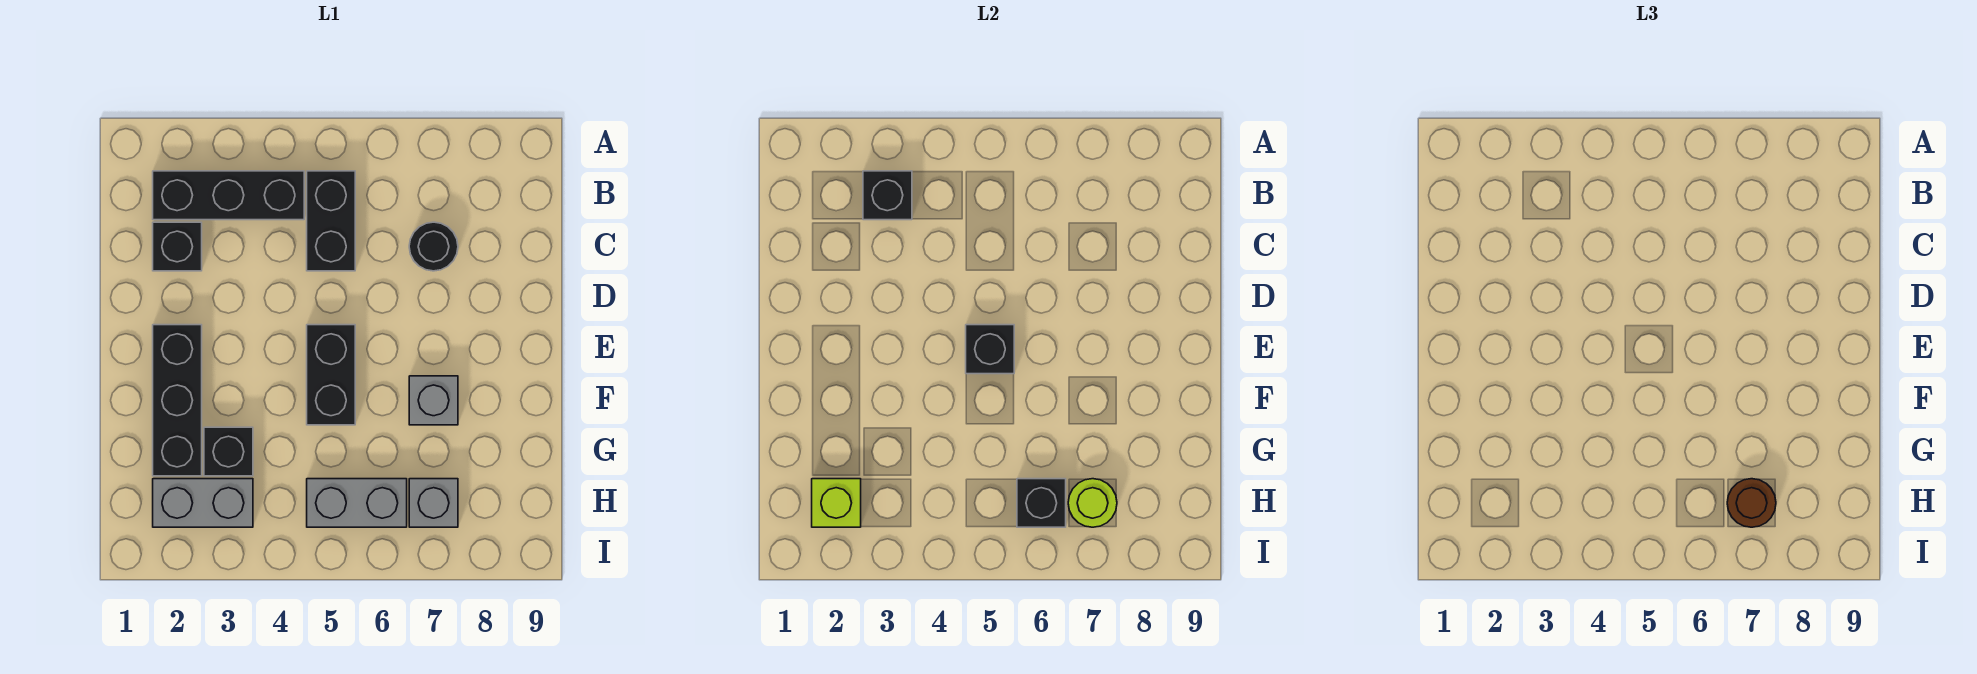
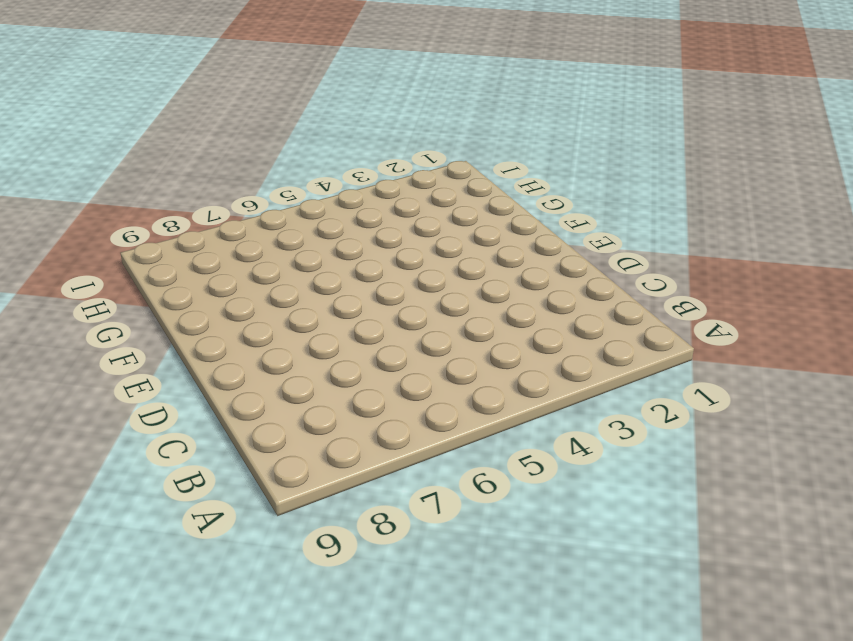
none -> black 1x3 brick [153,171,304,220]
none -> black 1x2 brick [307,171,355,271]
none -> black 1x1 brick [153,222,202,271]

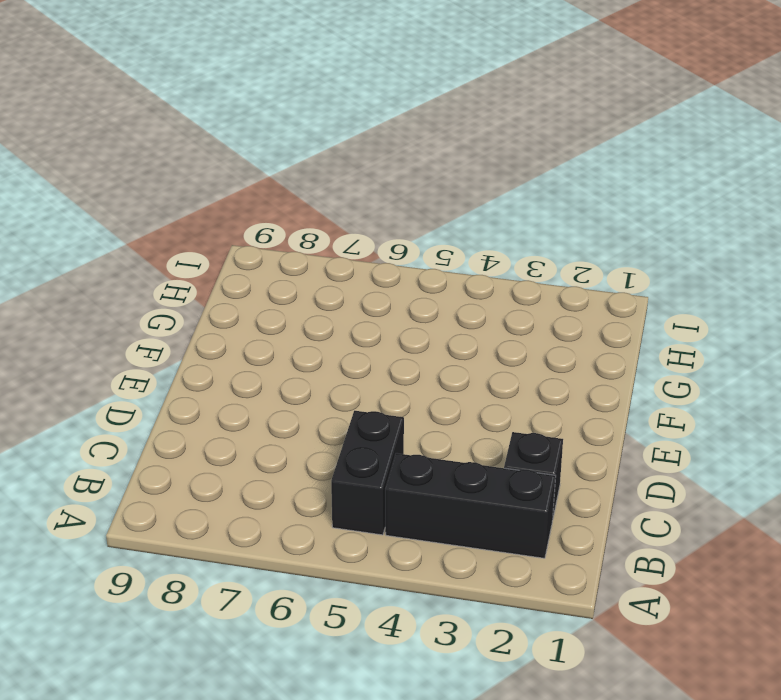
none -> black 1x1 round brick [409,222,458,271]
none -> black 1x3 brick [153,325,202,476]
none -> black 1x2 brick [307,325,355,425]

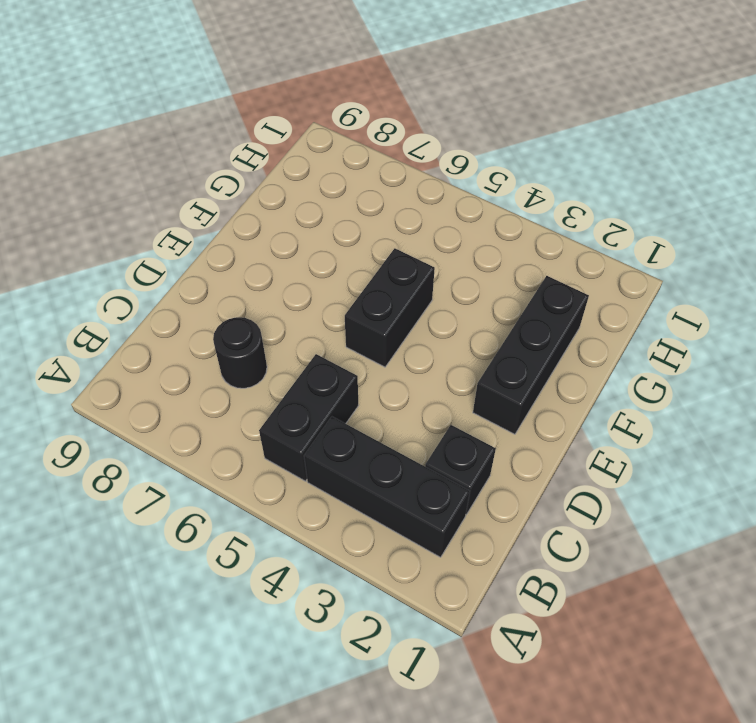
none -> grey 1x1 brick [409,376,458,425]
none -> black 1x1 brick [204,427,253,476]
none -> grey 1x2 brick [153,479,253,527]

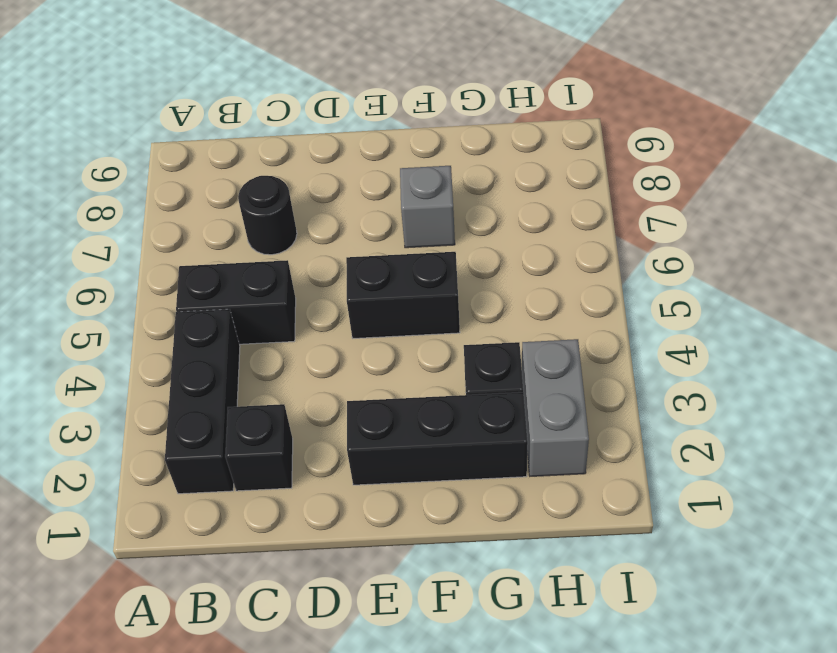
none -> grey 1x2 brick [307,479,407,527]
none -> grey 1x1 brick [409,479,458,527]
none -> black 1x1 brick [863,171,912,220]

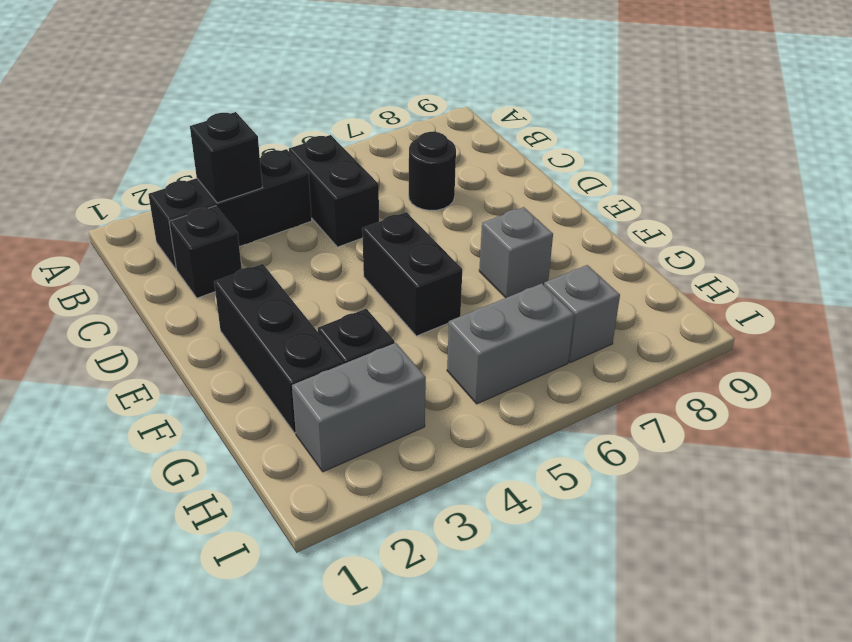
none -> black 1x1 brick [966,325,1014,374]
none -> lime 1x1 brick [812,479,861,527]
none -> black 1x1 brick [1017,479,1066,527]

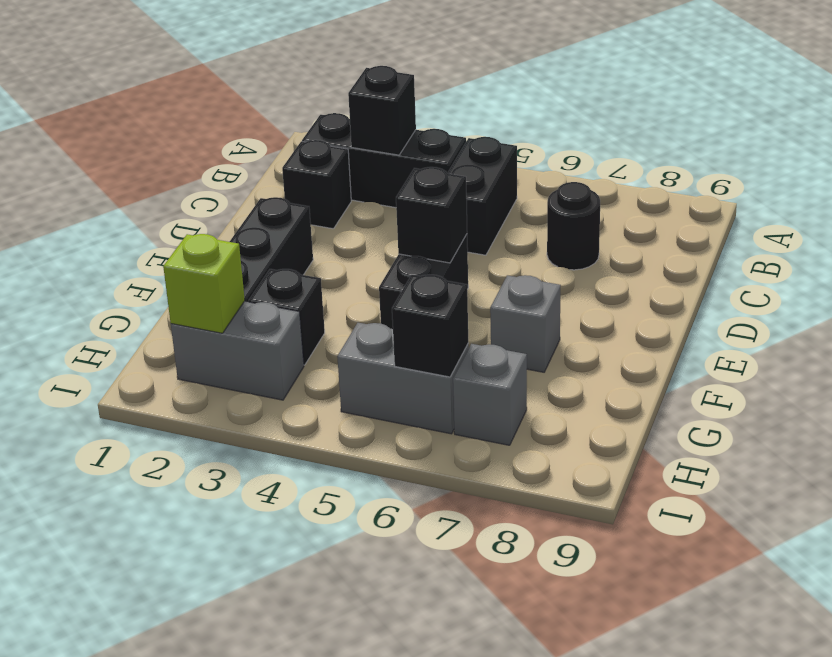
none -> lime 1x1 round brick [1068,479,1117,527]
none -> brown 1x1 round brick [1727,479,1776,527]

